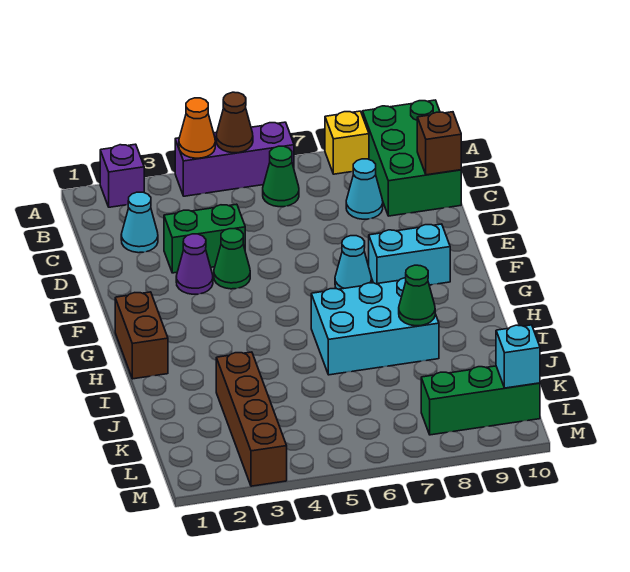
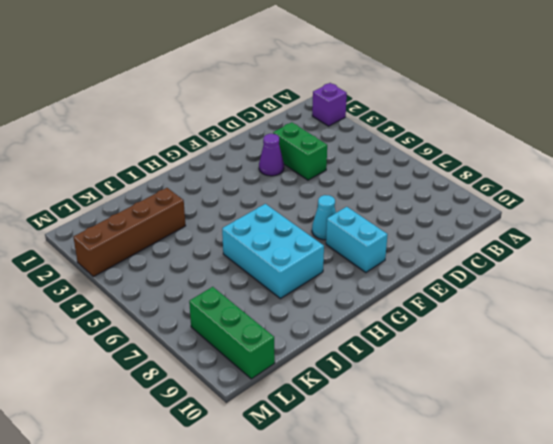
none -> purple 1x3 brick [175,122,294,196]
none -> yellow 1x1 brick [325,111,369,174]
none -> green 2x3 brick [363,100,461,216]

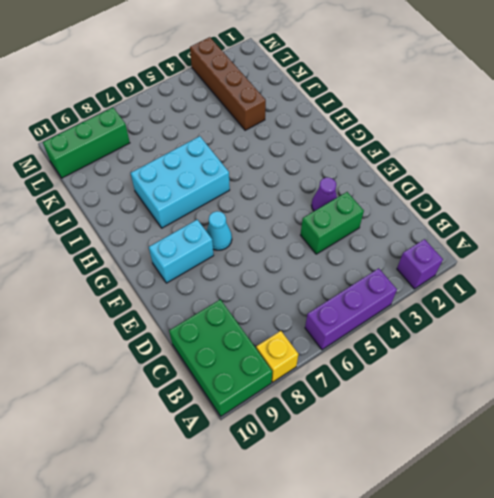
none -> green 1x1 cone [263,146,299,207]
none -> cyan 1x1 cone [121,192,158,253]
none -> cyan 1x1 cone [346,159,383,219]

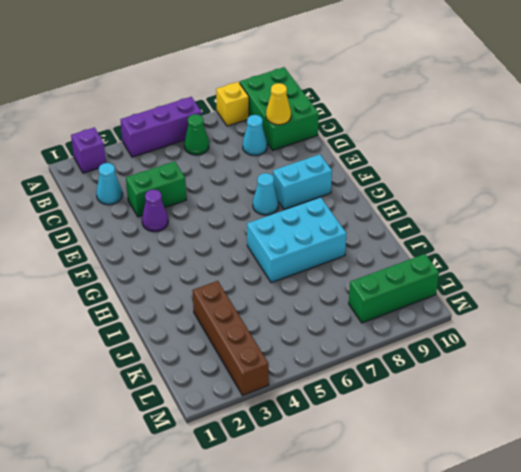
yellow 1x1 cone [266,83,291,125] -> none
none -> green 1x1 cone [214,229,250,289]
none -> brown 1x2 brick [115,292,168,379]
none -> orange 1x1 cone [179,98,215,158]

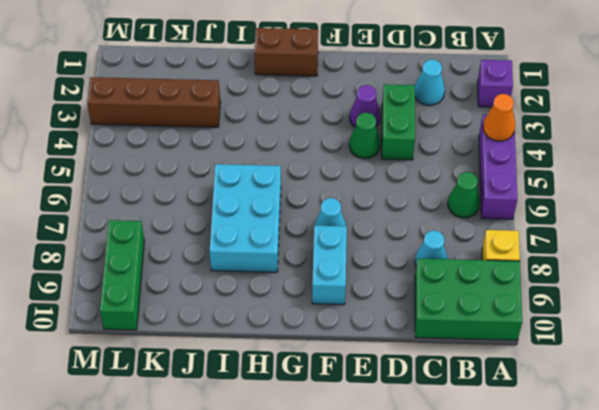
none -> brown 1x1 cone [216,92,253,153]
none -> brown 1x1 brick [417,112,461,175]
none -> green 1x1 cone [399,265,435,326]

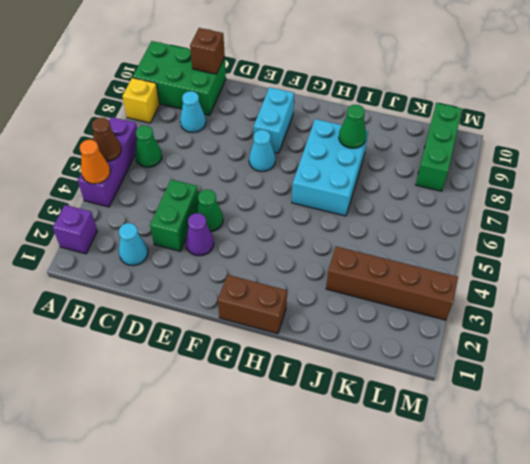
none -> cyan 1x1 brick [496,325,540,388]

